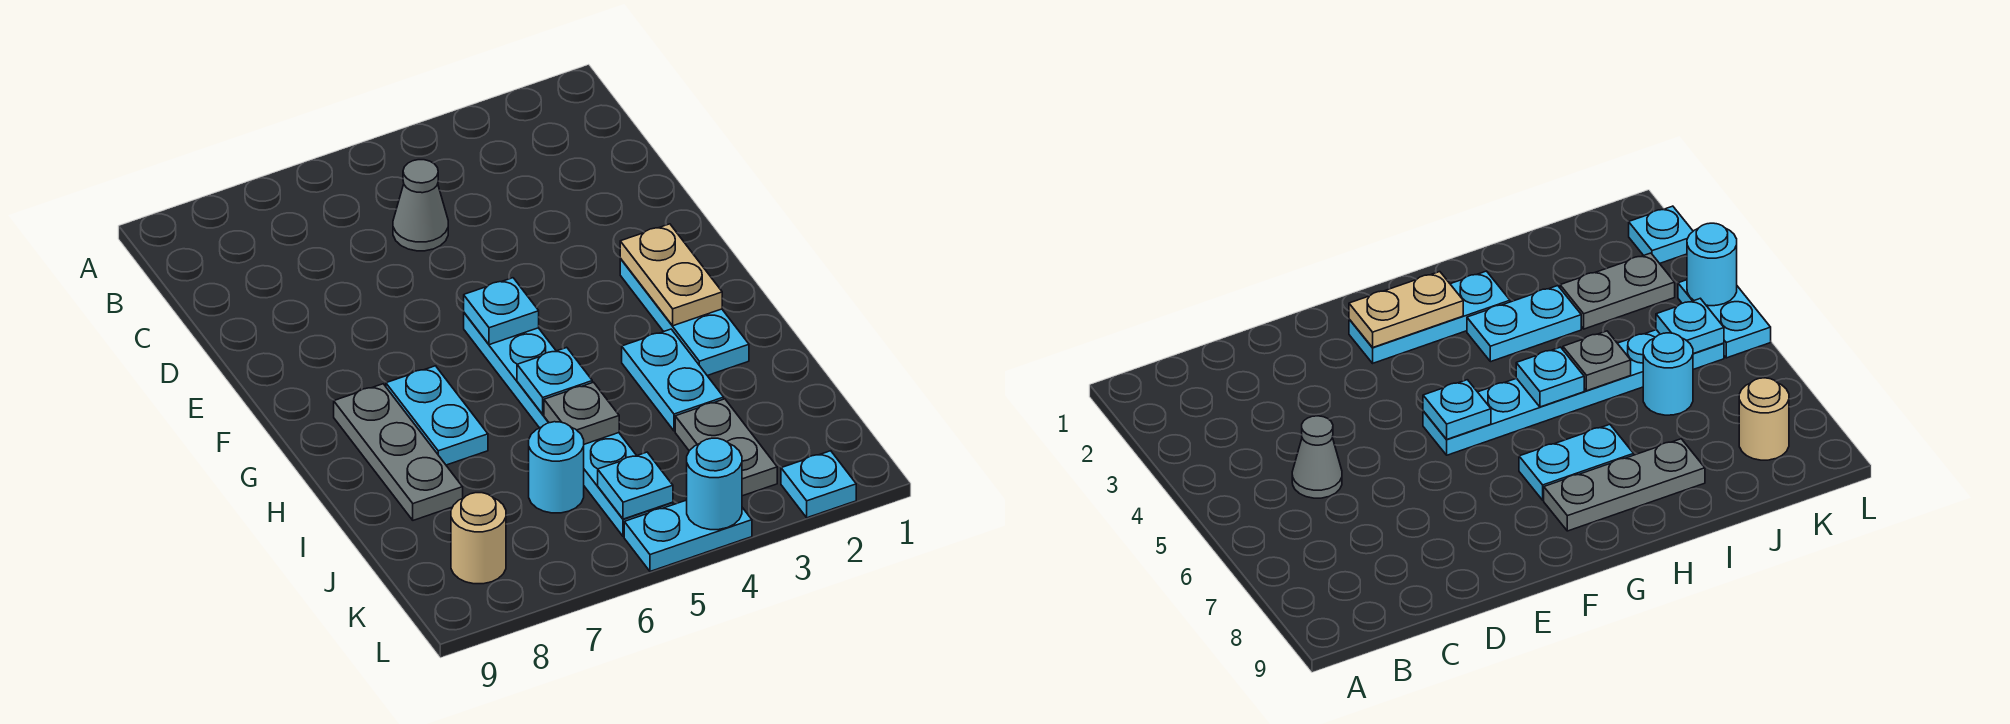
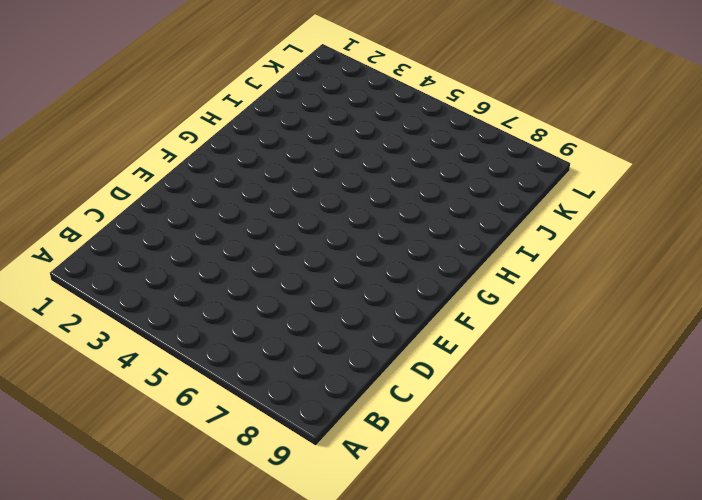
none -> grey 1x1 cone [393,160,448,251]
none -> cyan 1x3 plate [620,259,749,376]
none -> cyan 1x6 plate [464,313,673,537]

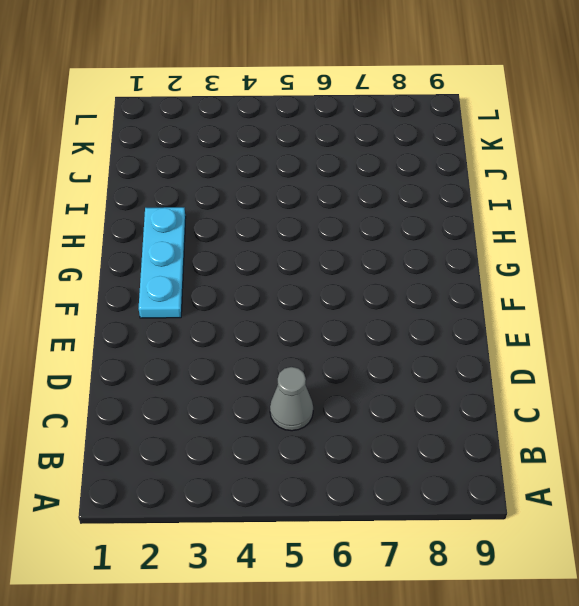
none -> cyan 1x6 plate [464,313,673,537]
none -> cyan 1x2 plate [386,366,488,465]
none -> grey 1x3 plate [334,384,463,520]

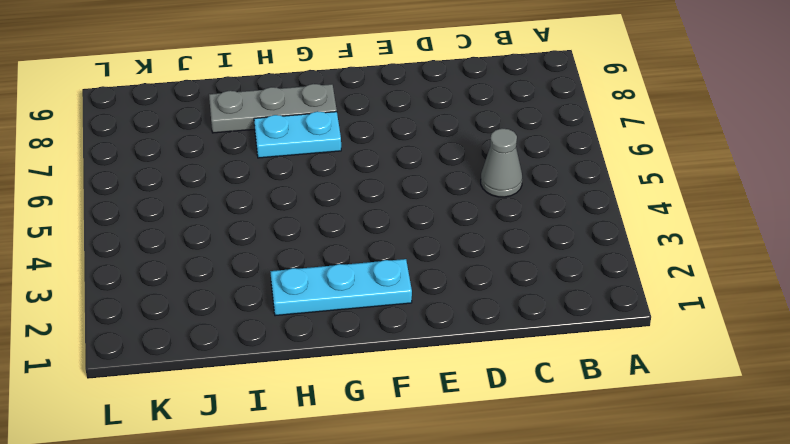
none -> cyan 1x6 plate [464,313,673,537]
none -> cyan 1x2 plate [622,329,724,431]
none -> grey 1x2 plate [675,399,777,496]

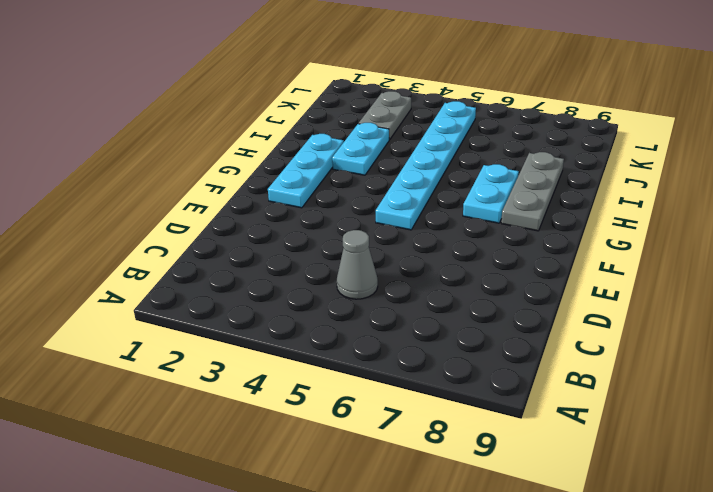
none -> cyan 1x1 round brick [529,422,584,513]
none -> tan 1x1 round brick [451,493,506,584]
none -> cyan 1x1 plate [781,451,856,518]

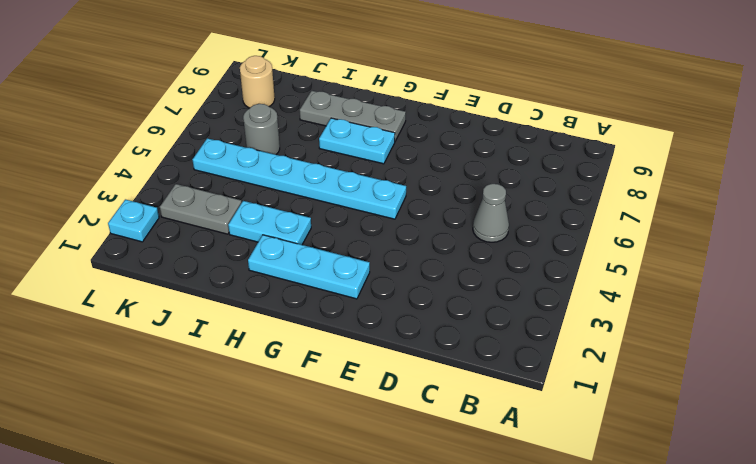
grey 1x1 round brick [243,104,280,155] -> cyan 1x1 round brick [529,422,584,513]
none -> cyan 1x2 plate [624,500,752,571]
none -> tan 1x2 plate [620,224,722,326]
none -> cyan 1x1 plate [464,278,539,345]

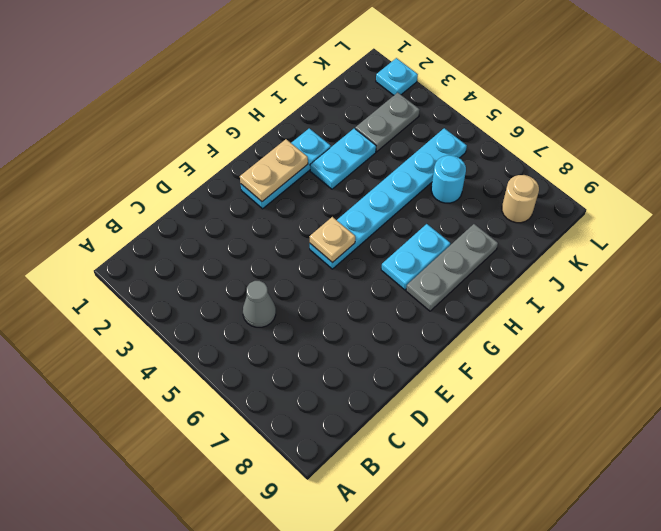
tan 1x1 plate [309,217,355,263] -> cyan 1x1 plate [464,278,539,345]
none -> cyan 1x2 plate [624,500,752,571]
none -> cyan 1x1 plate [517,347,592,414]
none -> grey 1x1 plate [544,382,619,444]

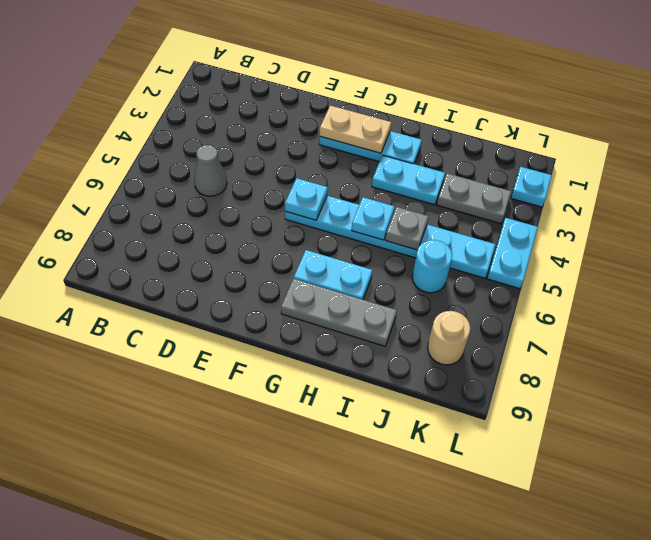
none -> cyan 1x1 plate [598,452,673,519]
none -> cyan 1x1 round brick [687,438,742,530]

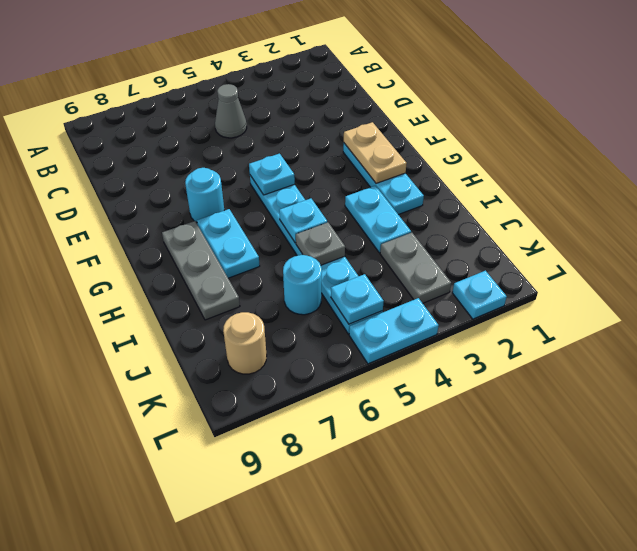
cyan 1x1 round brick [185,168,224,222] -> cyan 1x1 round brick moved to [687,438,742,530]

